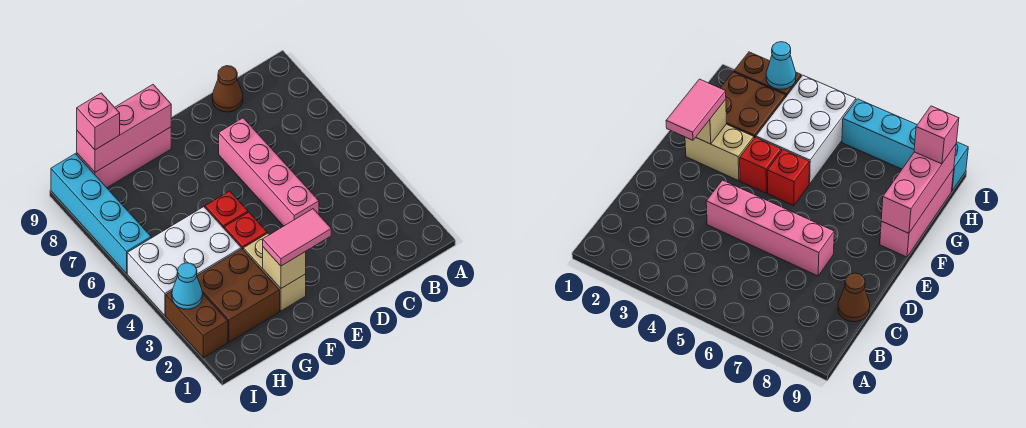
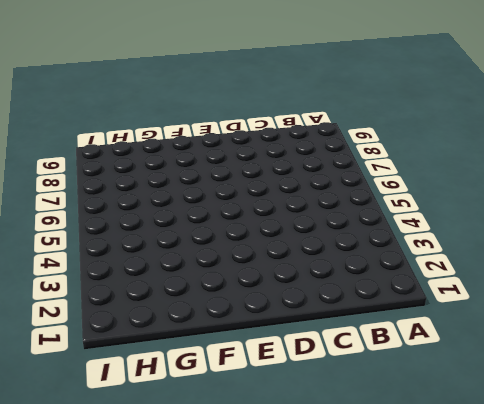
none -> brown 1x1 cone [212,66,243,112]
none -> pink 1x4 brick [219,118,319,226]
none -> tan 1x2 brick [243,233,306,311]

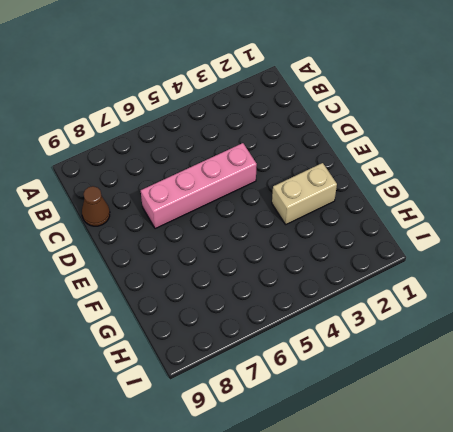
none -> red 1x1 brick [224,212,267,249]
none -> red 1x1 brick [205,191,248,228]
none -> pink 1x3 brick [77,127,171,188]

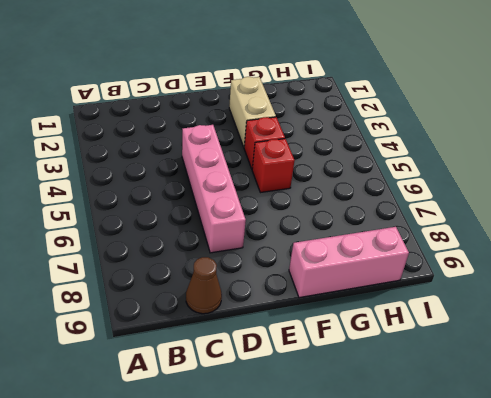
none -> brown 2x2 brick [197,249,280,342]
none -> white 2x3 brick [127,207,241,315]
none -> brown 1x2 brick [166,291,228,358]

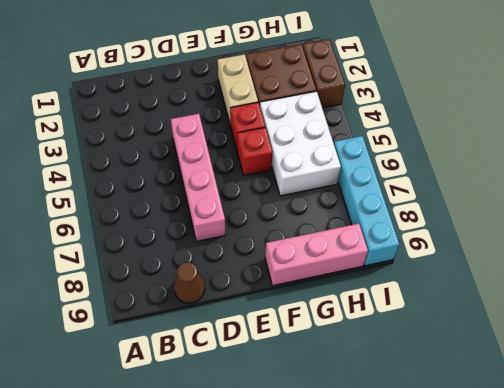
white 2x3 brick [260,91,341,196] -> white 2x3 brick turned to [127,207,241,315]
none -> tan 1x1 brick [263,247,306,288]
none -> pink 1x3 brick [77,85,171,172]
none -> cyan 1x1 cone [172,263,203,309]

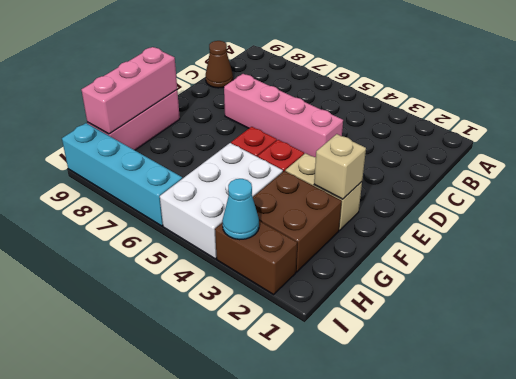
none -> pink 1x2 tile [263,209,331,266]
none -> pink 1x1 brick [77,93,120,150]

